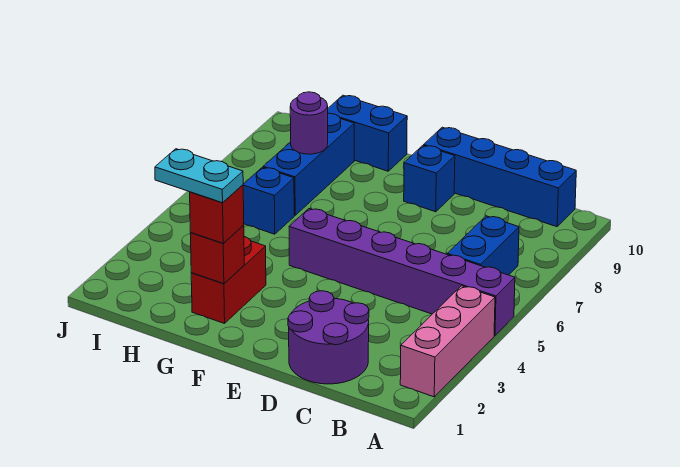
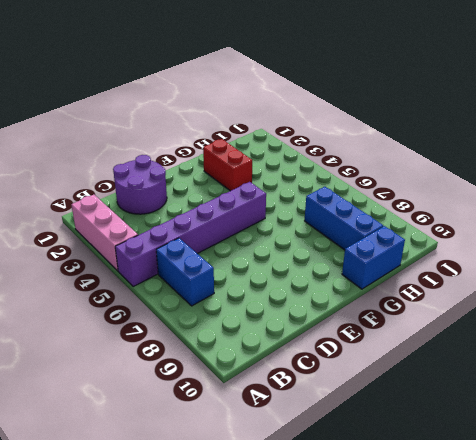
none -> blue 1x4 brick [424,127,576,227]
none -> blue 1x1 brick [404,145,455,212]
none -> blue 1x1 brick [243,167,294,234]

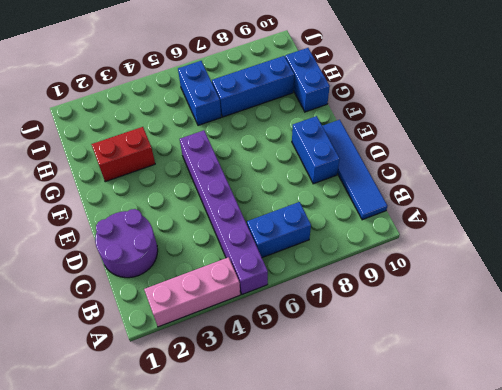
blue 1x4 tile [322,120,388,220] -> blue 1x4 brick [424,127,576,227]
blue 1x2 brick [292,116,340,184] -> blue 1x1 brick [404,145,455,212]
blue 1x2 brick [178,61,221,125] -> blue 1x1 brick [243,167,294,234]
none -> red 1x1 brick [190,226,244,284]
none -> purple 1x1 round brick [290,92,328,154]
none -> red 1x1 brick [190,185,244,243]

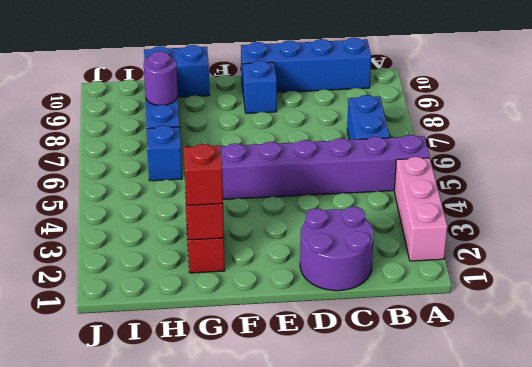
none -> cyan 1x2 plate [155,149,243,203]

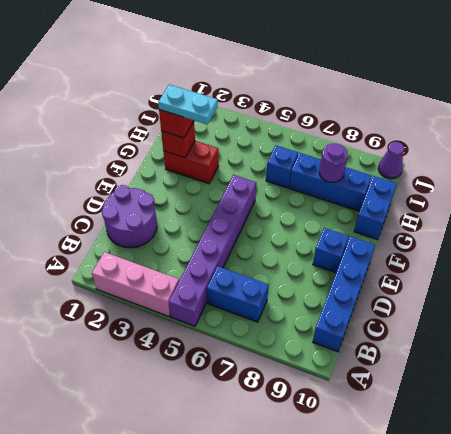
cyan 1x2 plate [158,85,218,124] -> cyan 1x2 plate turned to [155,149,243,203]
purple 1x1 cone [378,142,404,179] -> none

